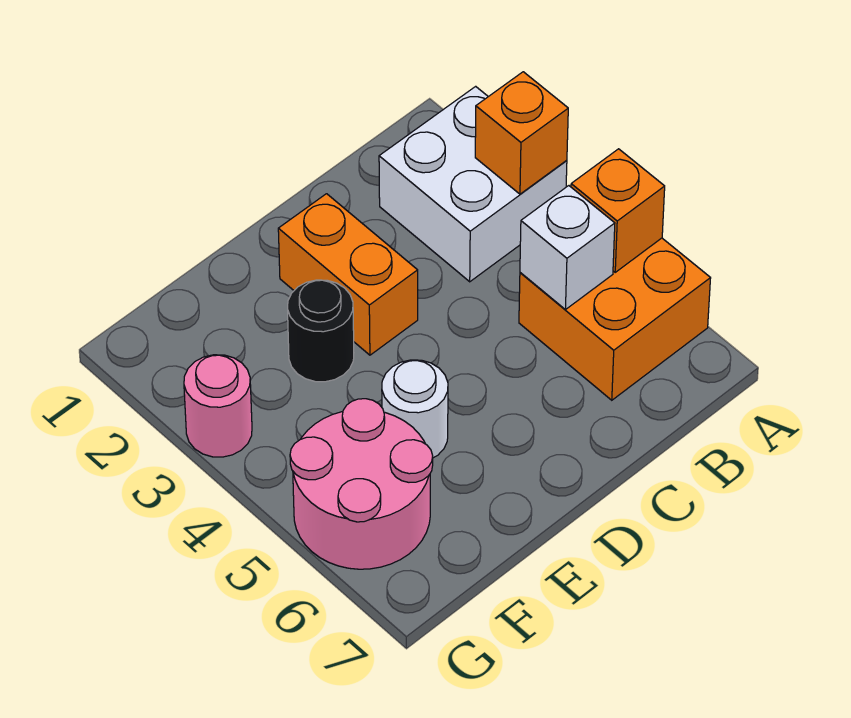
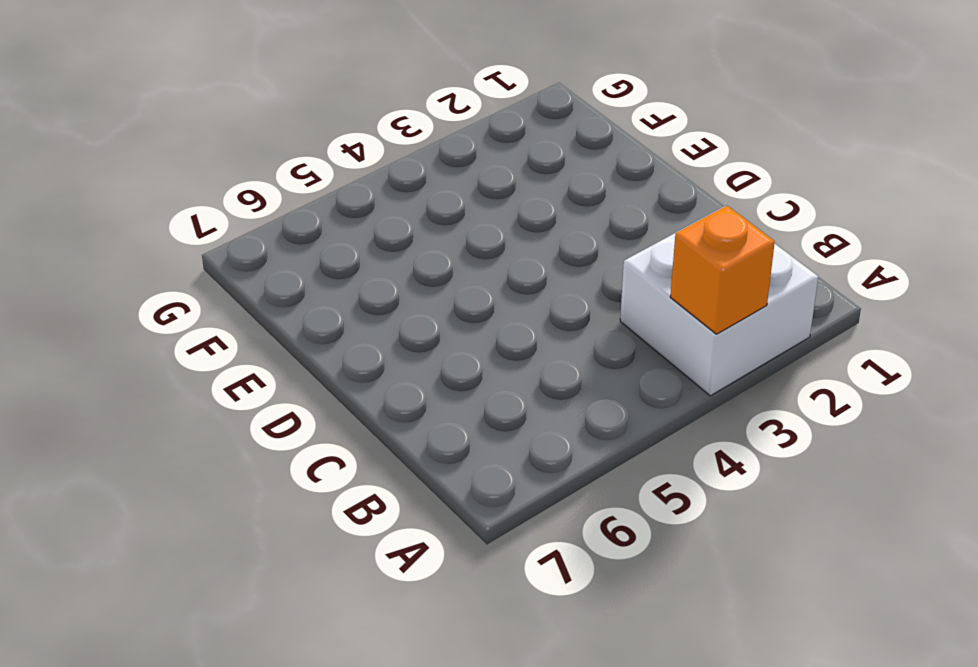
none -> orange 2x2 brick [519,238,711,400]
none -> orange 1x2 brick [278,194,418,355]

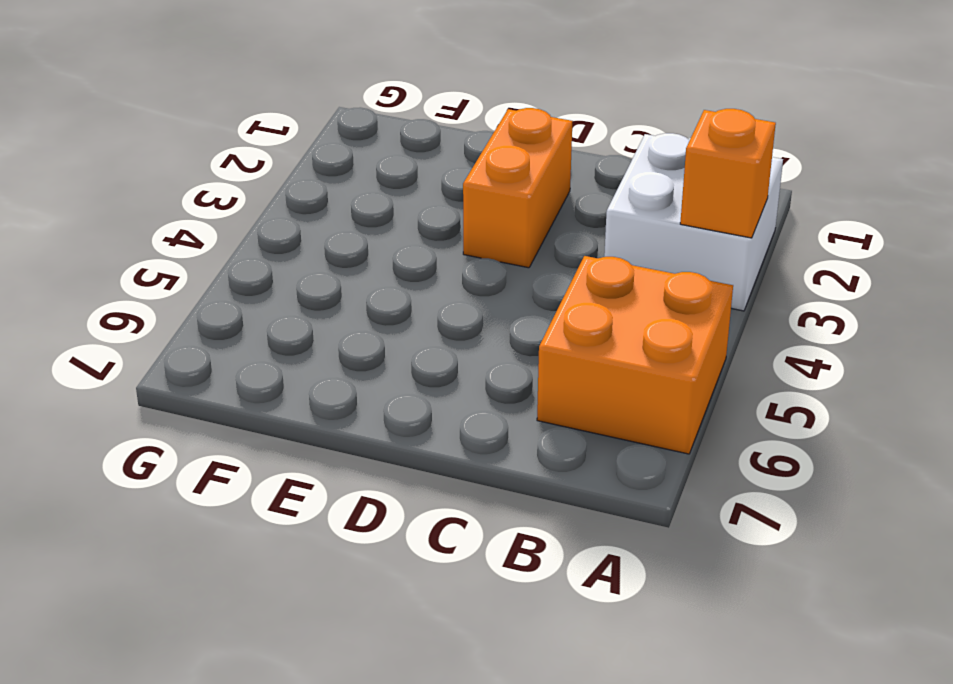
none -> black 1x1 round brick [288,280,354,382]
none -> white 1x1 round brick [382,360,448,458]

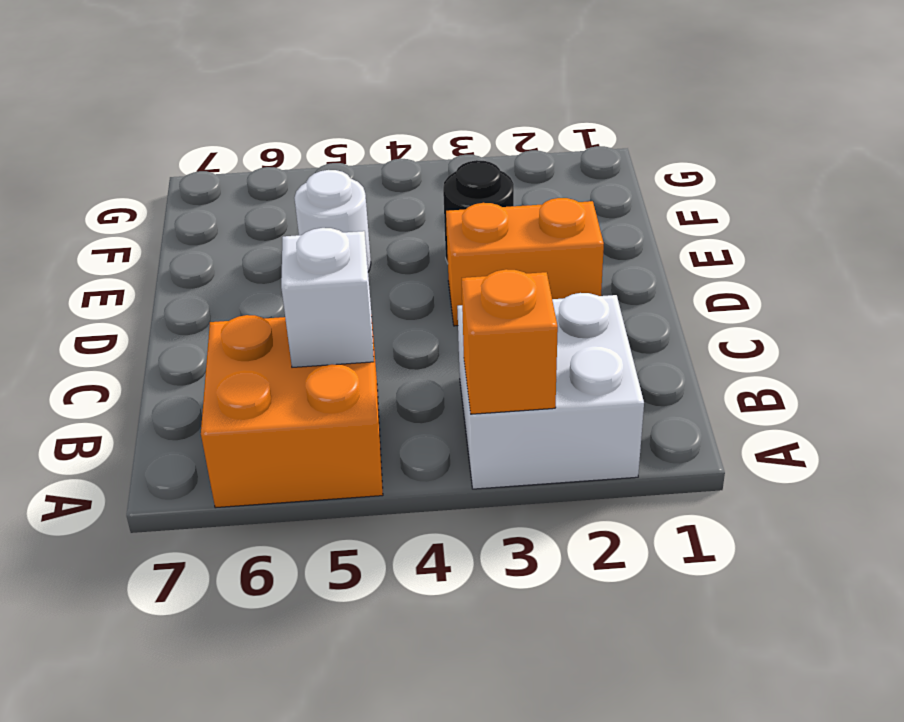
none -> pink 2x2 round brick [290,399,433,569]
none -> pink 1x1 round brick [184,355,252,457]

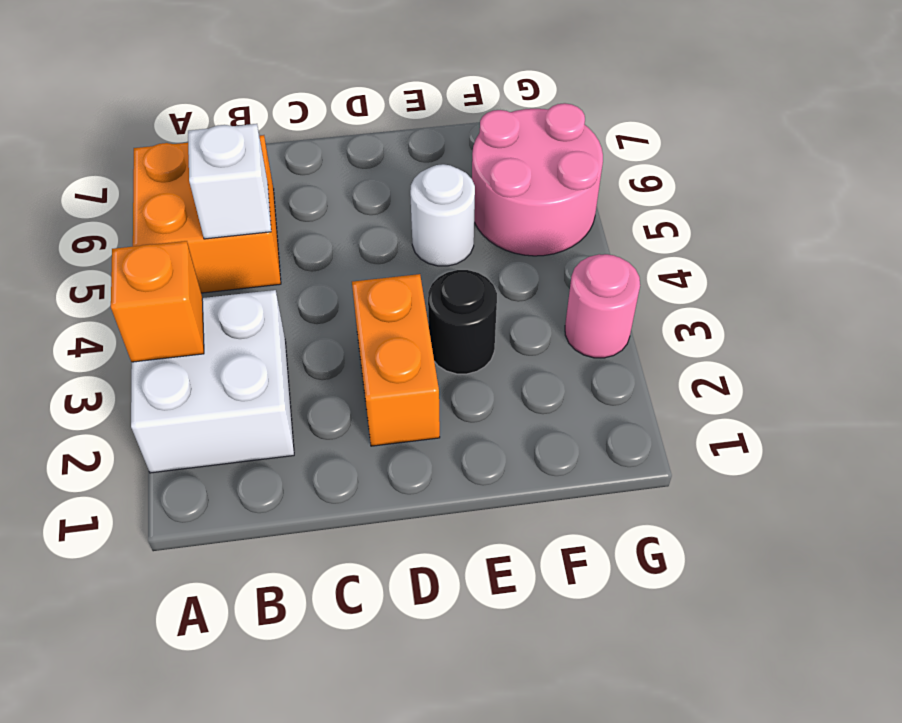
none -> orange 1x1 brick [571,149,665,272]

